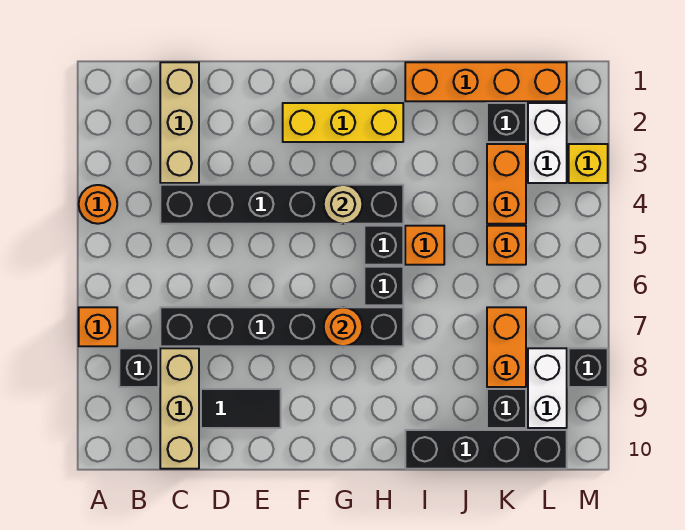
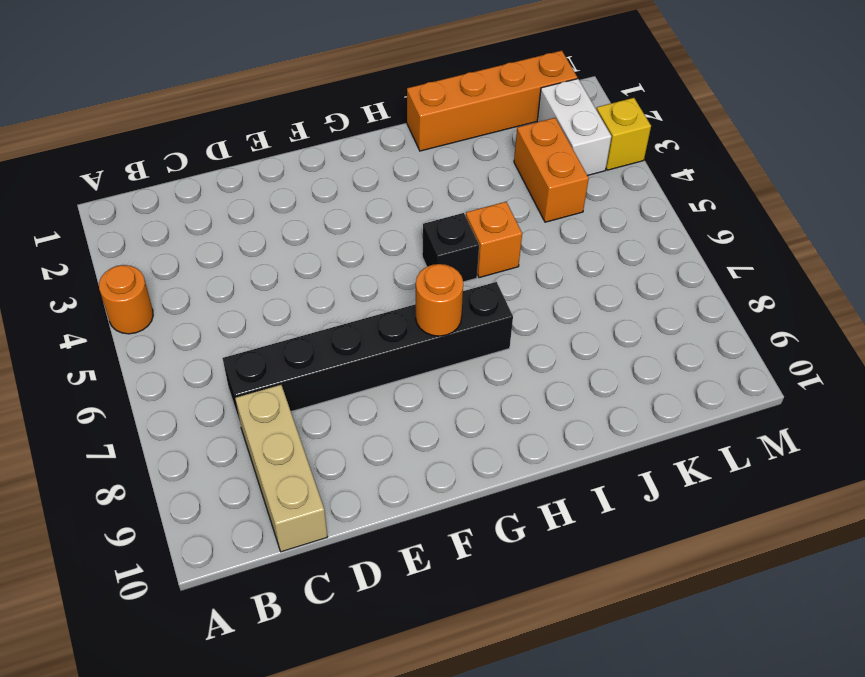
none -> orange 1x1 brick [79,307,117,346]
none -> black 1x1 brick [119,348,158,387]
none -> tan 1x3 brick [160,62,199,183]

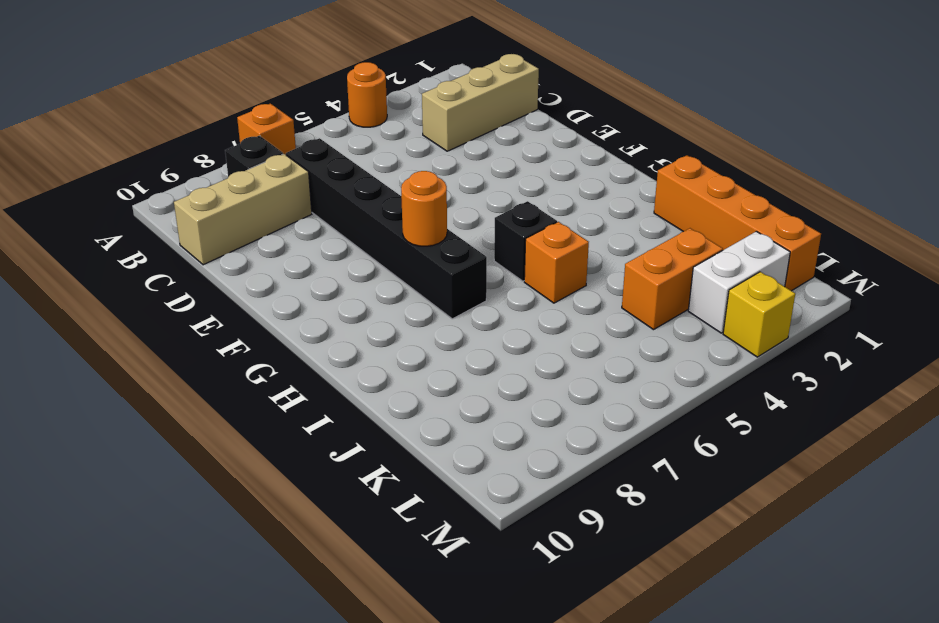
none -> black 1x6 brick [160,185,403,224]
none -> black 1x2 tile [201,389,281,428]
none -> yellow 1x3 brick [283,103,403,142]

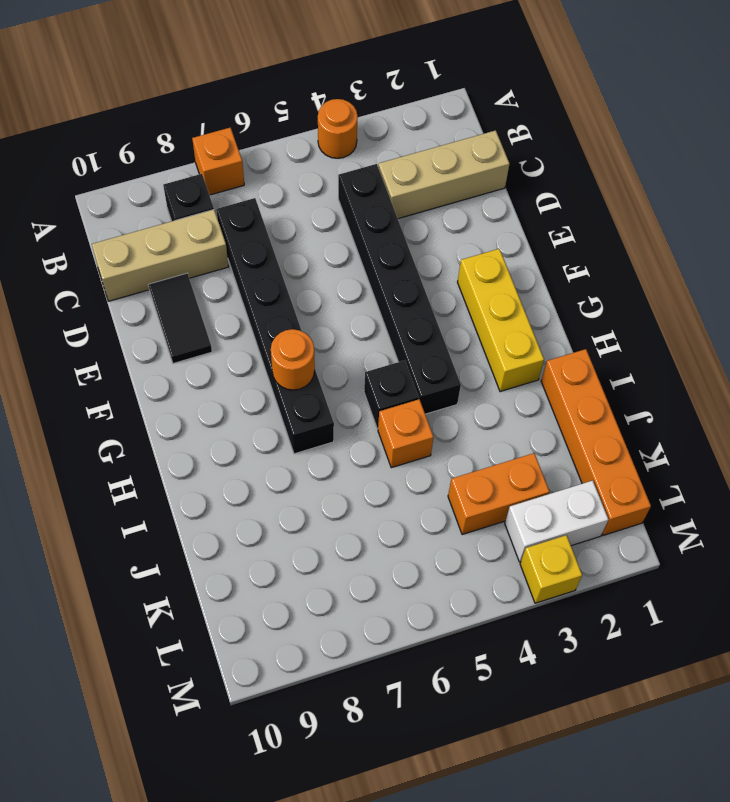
none -> black 1x1 brick [364,267,403,305]
none -> black 1x4 brick [405,430,567,469]
none -> black 1x1 brick [487,103,526,142]

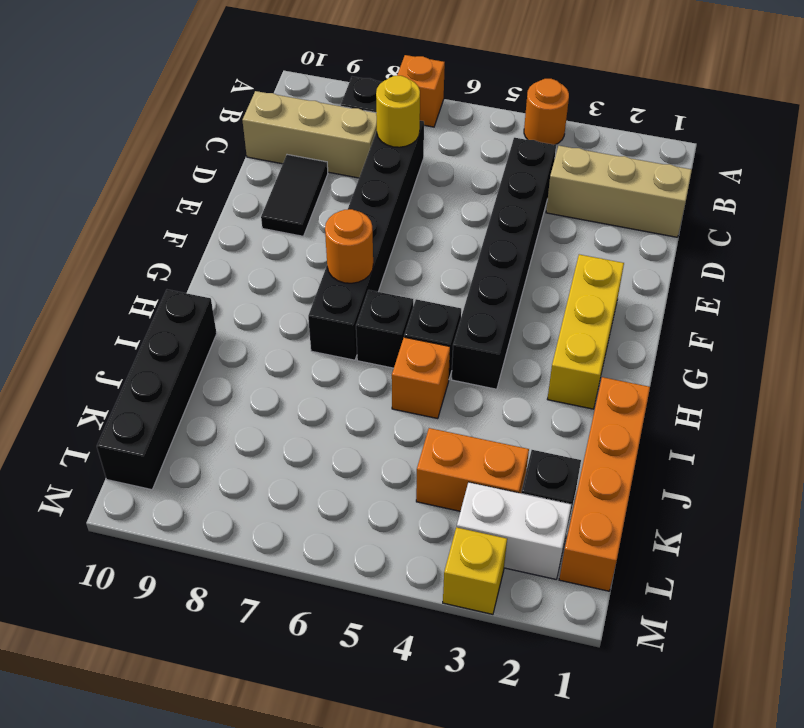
yellow 1x1 round brick [376,76,420,147] -> none
none -> orange 1x1 brick [487,226,526,265]
none -> orange 1x2 brick [487,307,526,387]
none -> black 1x1 brick [487,389,526,428]

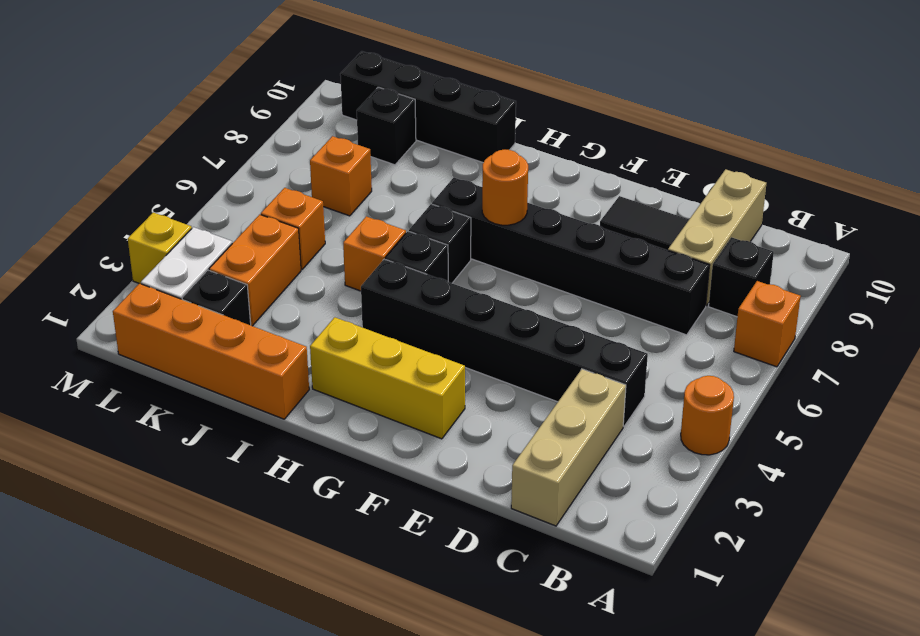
orange 1x1 brick [310,136,372,216] -> orange 1x2 brick [487,307,526,387]
none -> white 1x2 brick [528,348,567,428]
none -> black 1x1 brick [569,348,608,387]
none -> tan 1x1 round brick [324,185,362,224]

